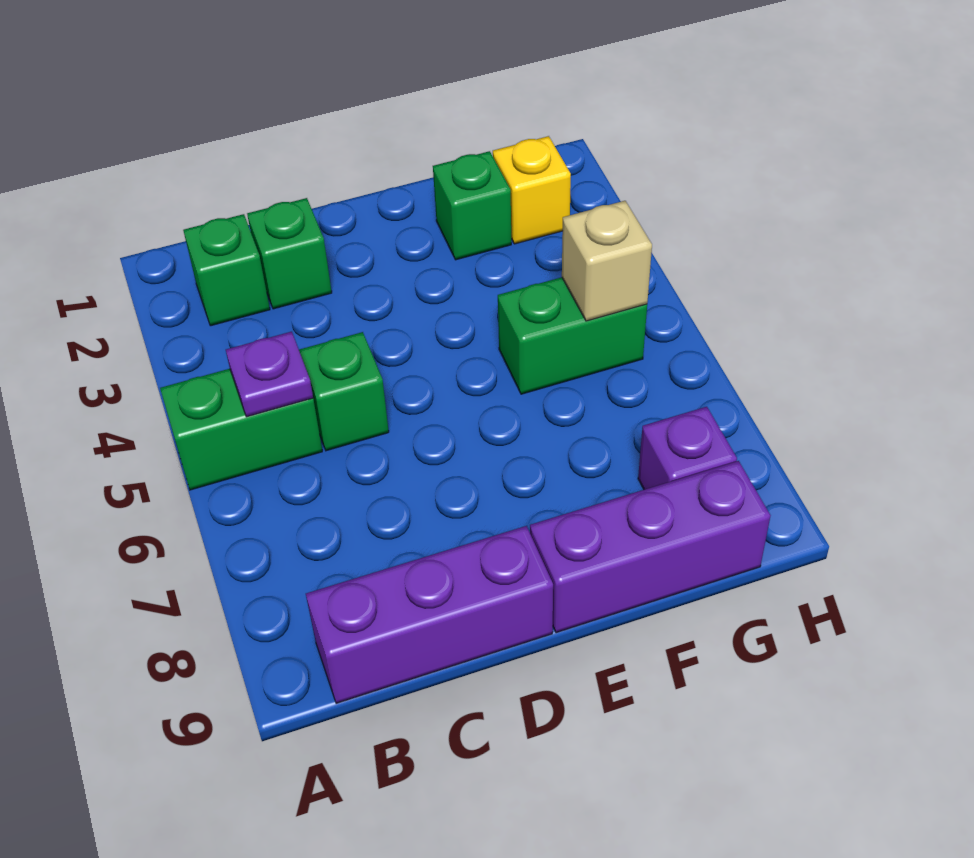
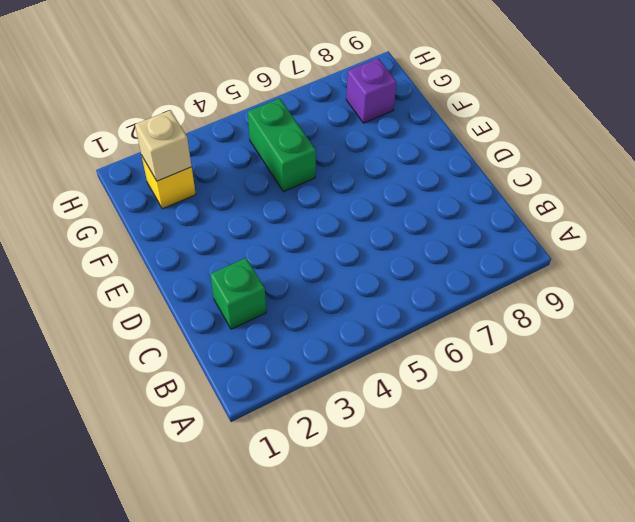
tan 1x1 brick [135,110,192,181] -> tan 1x1 brick moved to [562,201,652,321]
none -> green 1x2 brick [160,369,322,490]
none -> green 1x1 brick [183,214,270,326]
none -> purple 1x3 brick [306,526,553,704]

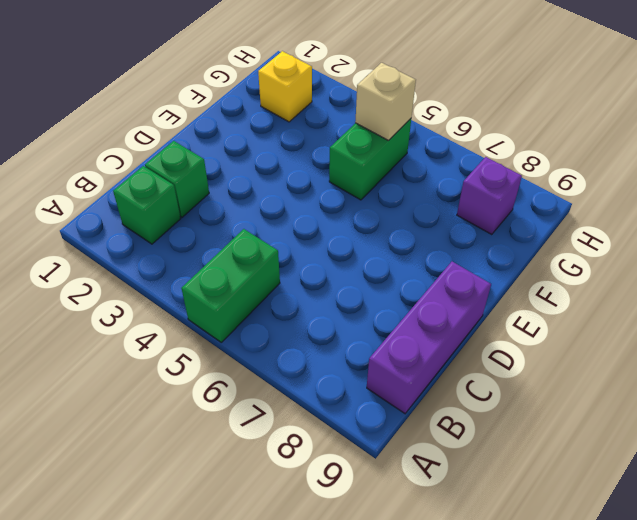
none -> green 1x1 brick [299,332,389,451]
none -> purple 1x3 brick [530,461,771,633]
none -> green 1x1 brick [433,151,511,260]

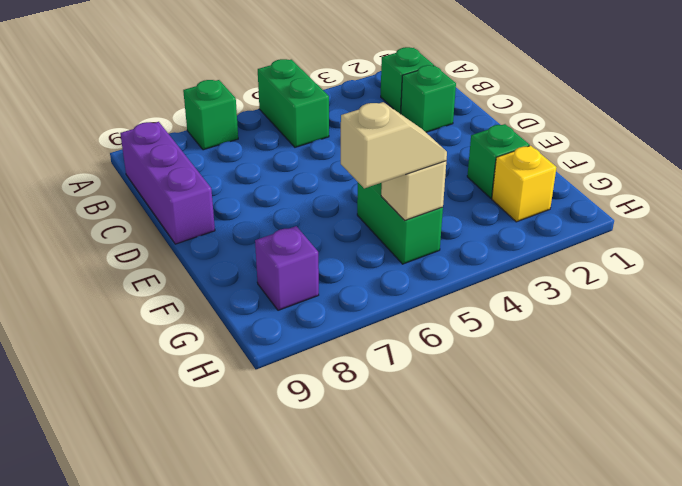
green 1x1 brick [183,80,238,150] -> green 1x1 brick moved to [299,332,389,451]
tan 1x2 slope [341,102,447,188] -> none
none -> purple 1x3 brick [530,461,771,633]
none -> purple 1x1 plate [226,332,313,417]

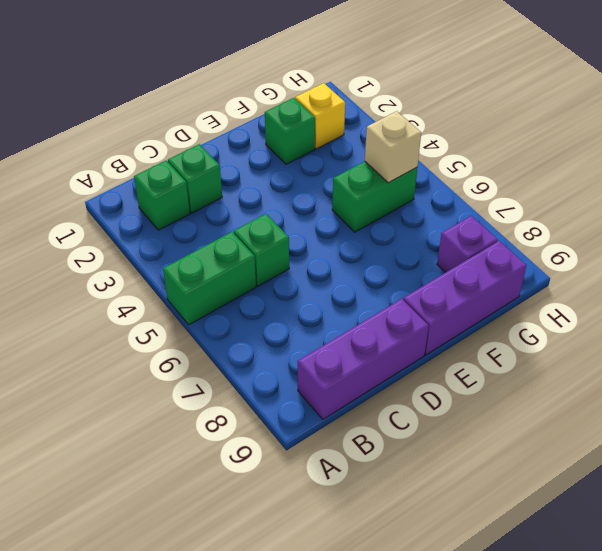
none -> purple 1x1 plate [226,332,313,417]

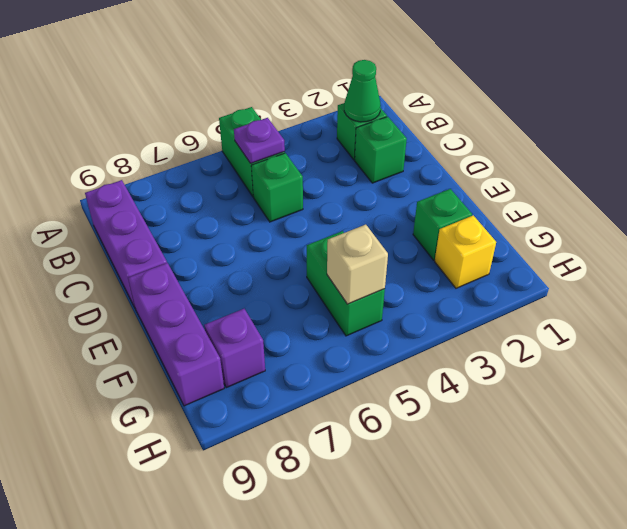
green 1x1 cone [344,60,381,122] -> none

